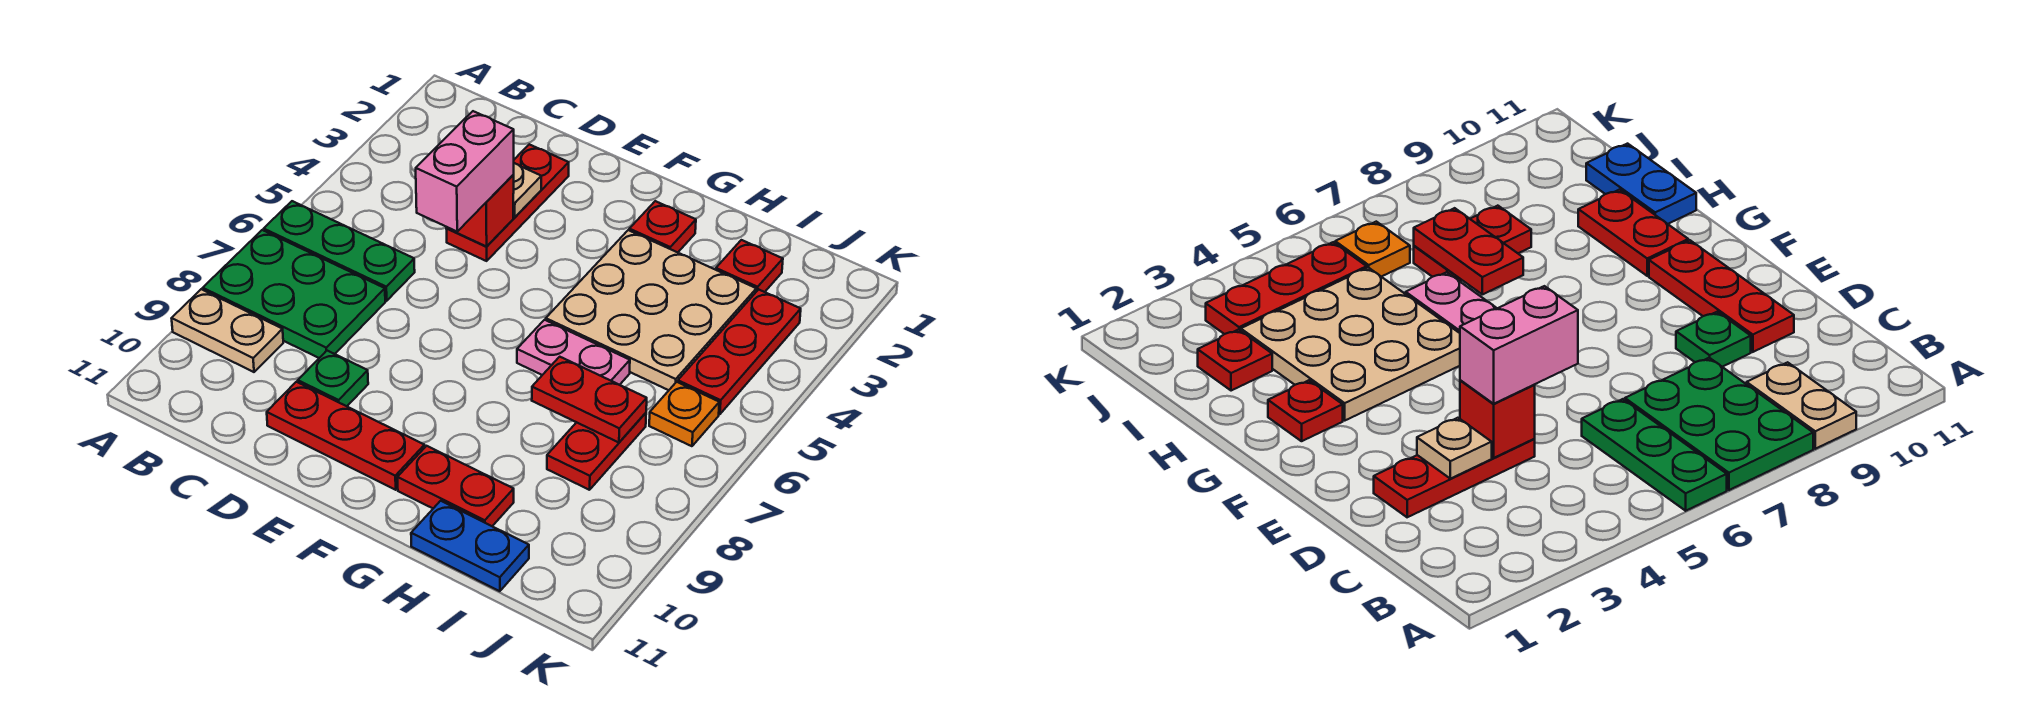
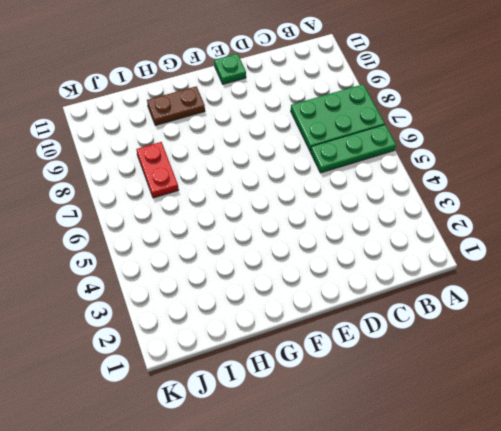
green 1x1 plate [214,54,246,84] -> green 1x1 plate moved to [298,351,368,406]
brown 1x2 plate [147,86,205,125] -> red 1x2 plate [397,446,514,526]
none -> tan 1x2 plate [172,289,283,372]
none -> red 1x3 plate [447,144,569,261]
none -> red 1x3 plate [267,382,425,490]

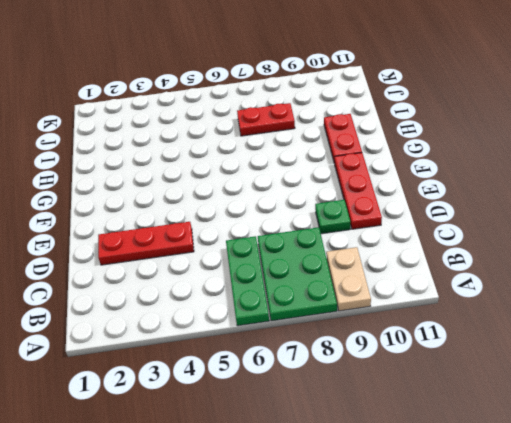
none -> red 1x1 plate [629,201,696,252]
none -> tan 3x3 plate [546,230,756,390]
none -> pink 1x2 plate [517,320,630,385]

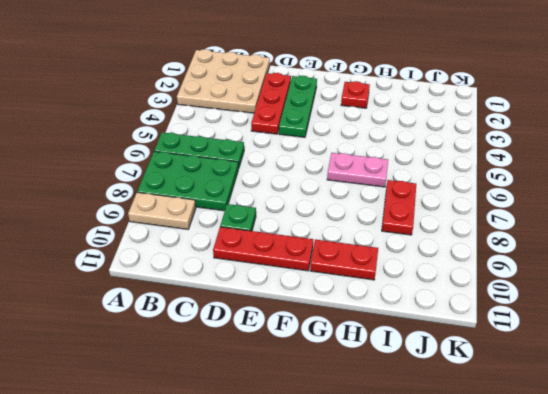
tan 3x3 plate [177,49,270,113] -> tan 3x3 plate moved to [546,230,756,390]
green 1x3 plate [279,76,317,137] -> none
none -> blue 1x2 plate [411,501,529,591]
none -> red 1x1 plate [716,240,783,292]
none -> red 1x3 plate [678,289,801,414]

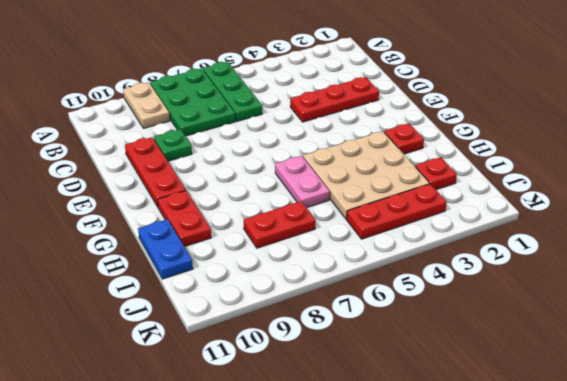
none -> orange 1x1 plate [649,382,719,446]
none -> tan 1x1 plate [513,163,541,217]
none -> red 1x1 brick [446,175,514,247]

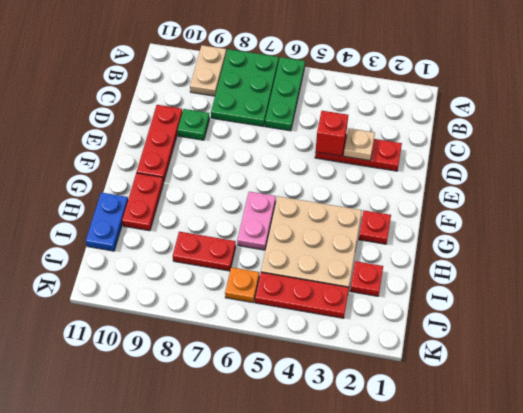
none -> red 1x2 plate [532,357,647,442]
none -> pink 1x2 brick [416,111,514,231]

